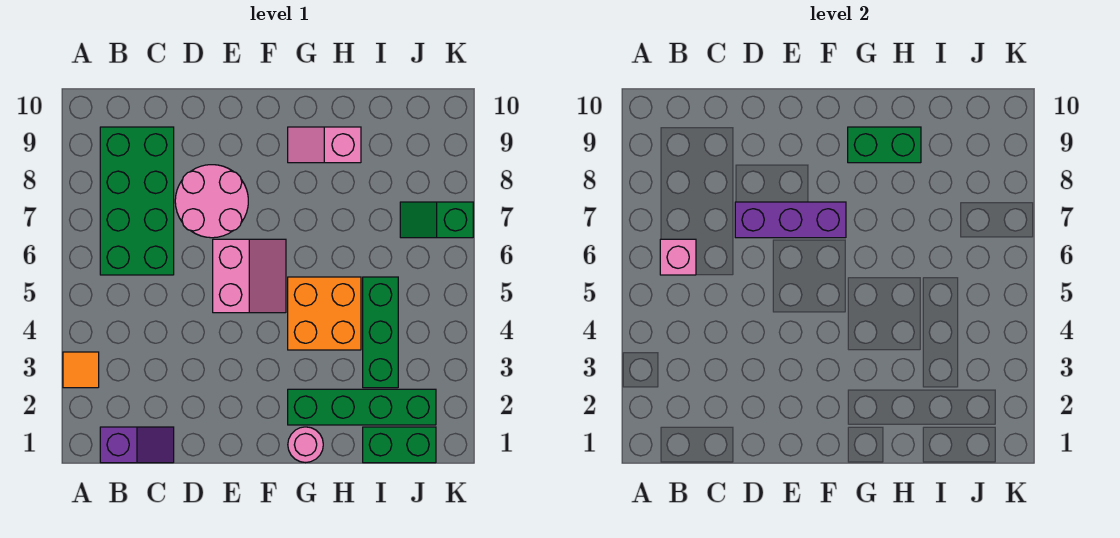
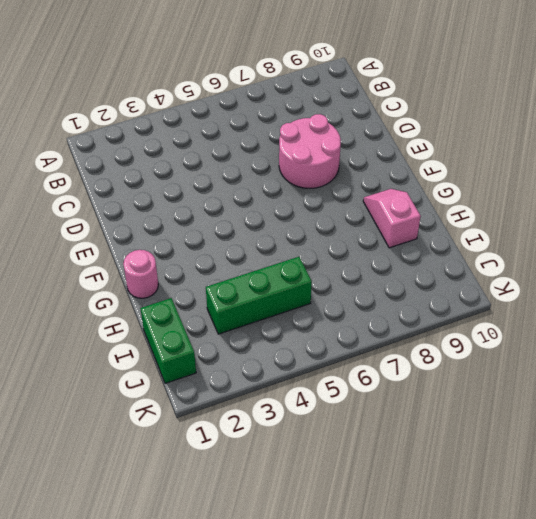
none -> orange 1x1 tile [63,352,99,388]
none -> purple 1x2 slope [100,427,174,463]
none -> green 2x4 brick [100,127,174,275]

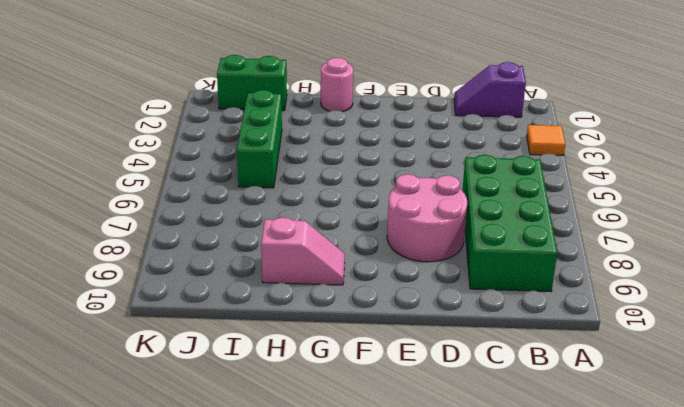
none -> pink 2x2 slope [213,239,286,313]
none -> green 1x4 brick [288,389,436,425]
none -> orange 2x2 brick [288,277,361,350]

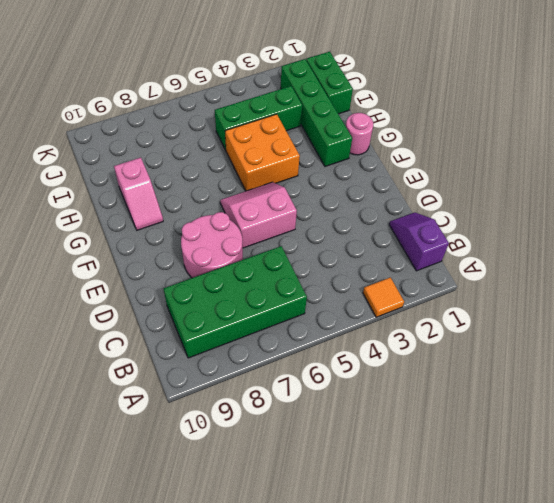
none -> green 1x2 slope [400,202,473,238]
none -> pink 1x1 brick [660,239,696,275]
none -> purple 1x3 brick [735,202,846,238]

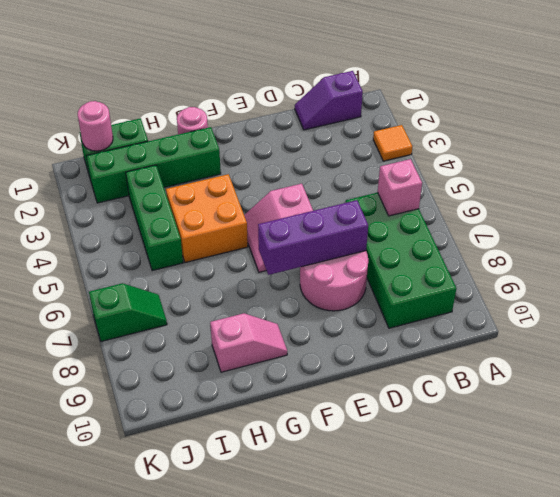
pink 1x1 round brick [78,101,113,151] -> none
none -> green 1x2 brick [848,127,921,163]

